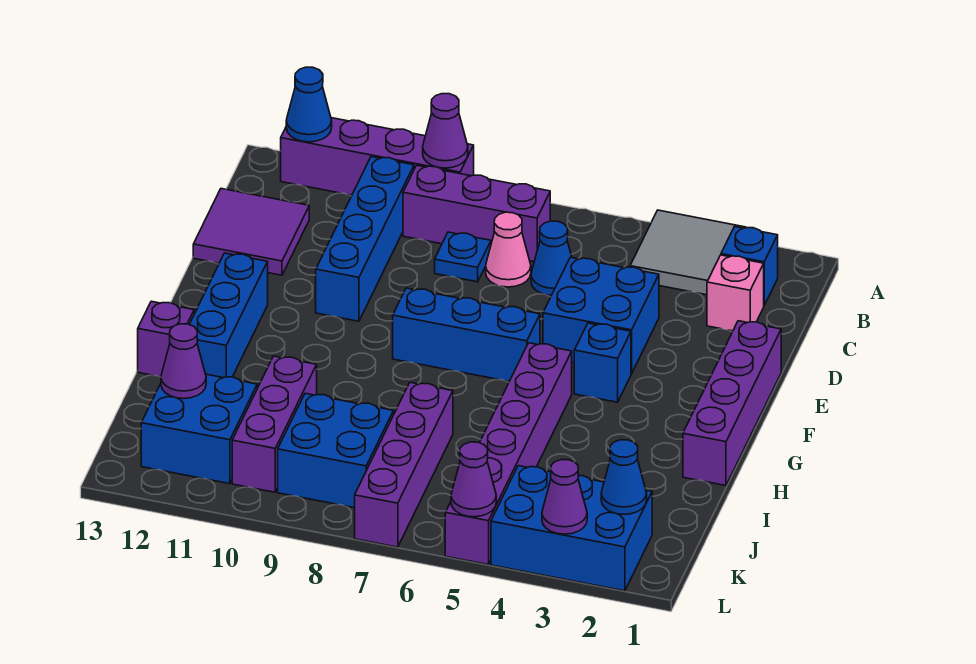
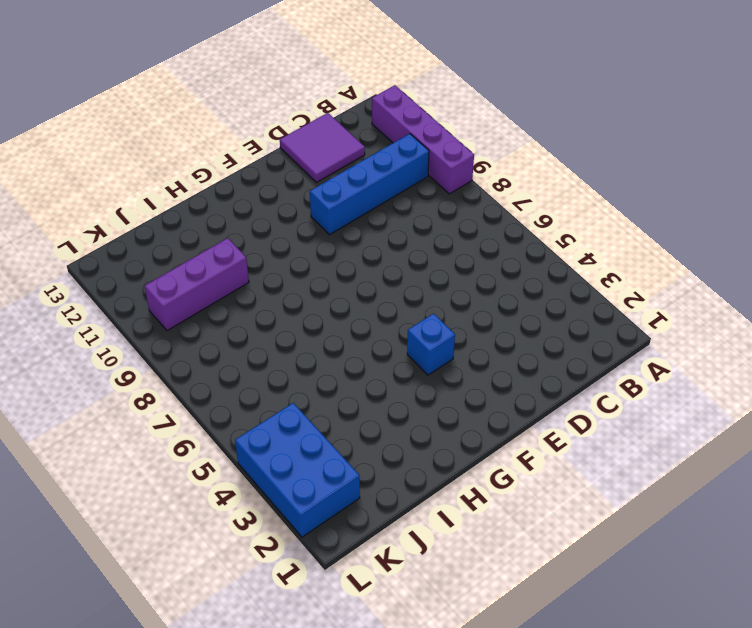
none -> grey 2x2 tile [630,210,746,295]
none -> blue 1x1 brick [721,227,778,305]
none -> purple 1x3 brick [403,165,550,261]

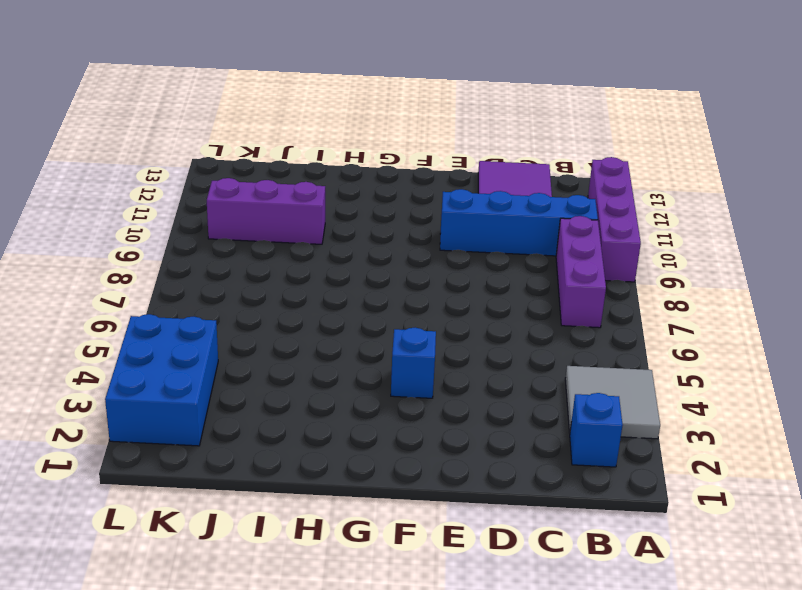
none -> pink 1x1 brick [707,255,764,331]
none -> blue 1x1 cone [531,221,572,296]
none -> pink 1x1 cone [486,212,531,287]

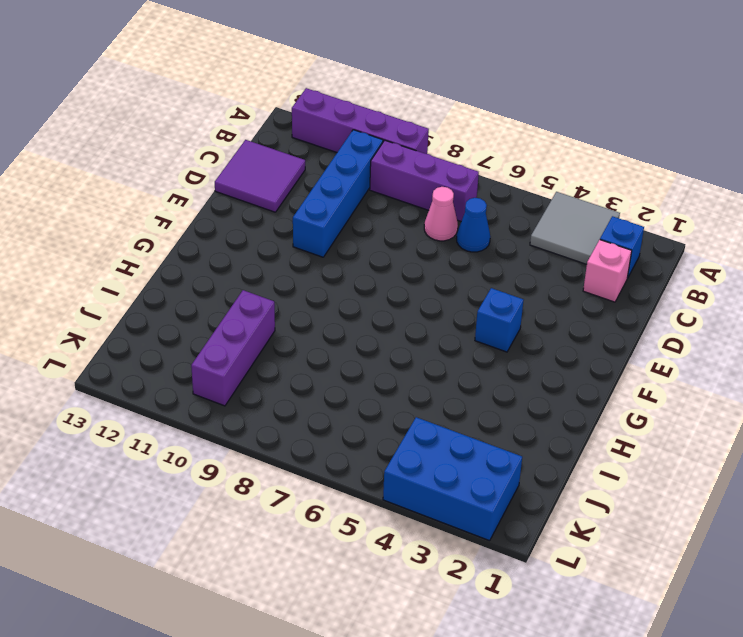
none -> blue 1x1 plate [435,232,491,282]
none -> blue 2x2 brick [543,257,659,374]
none -> purple 1x4 brick [683,321,781,486]

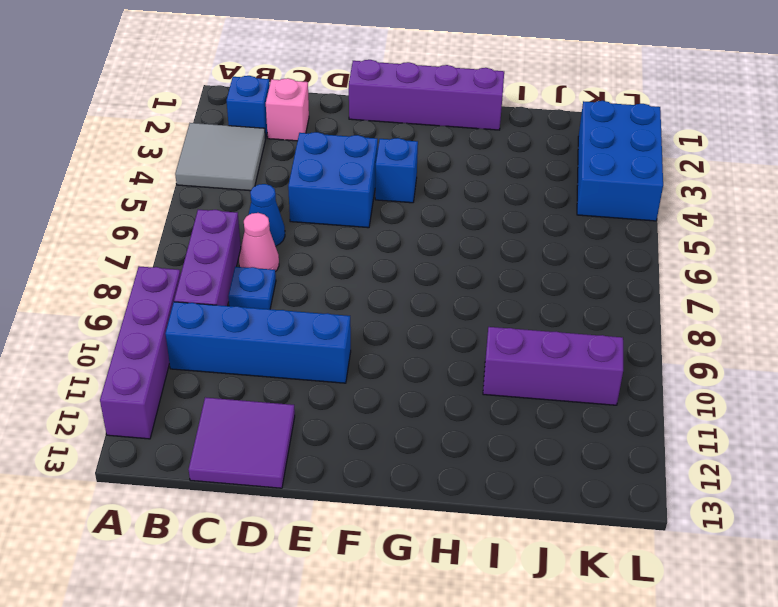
none -> blue 1x3 brick [393,288,540,381]
none -> blue 1x3 brick [189,253,268,378]
none -> purple 1x6 brick [445,343,572,565]

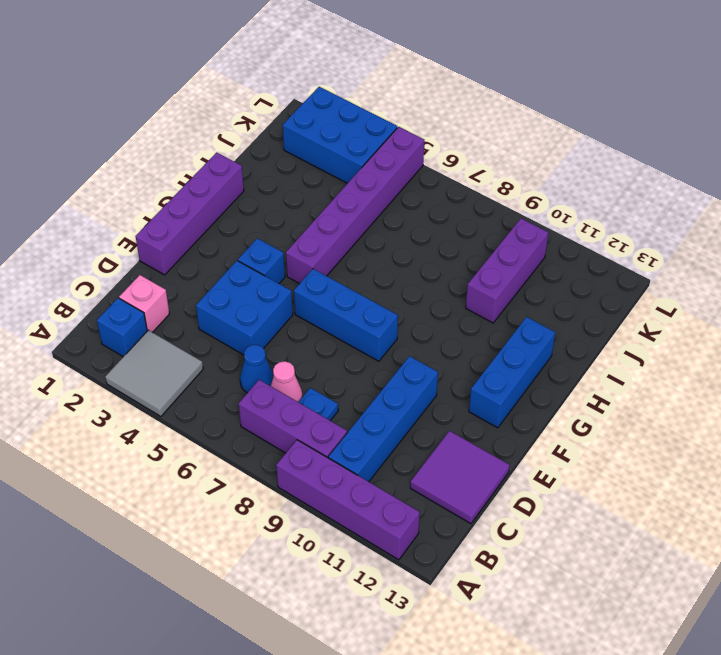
none -> purple 1x1 brick [138,301,194,377]
none -> purple 1x4 brick [355,382,453,547]
none -> blue 2x2 brick [278,393,394,508]

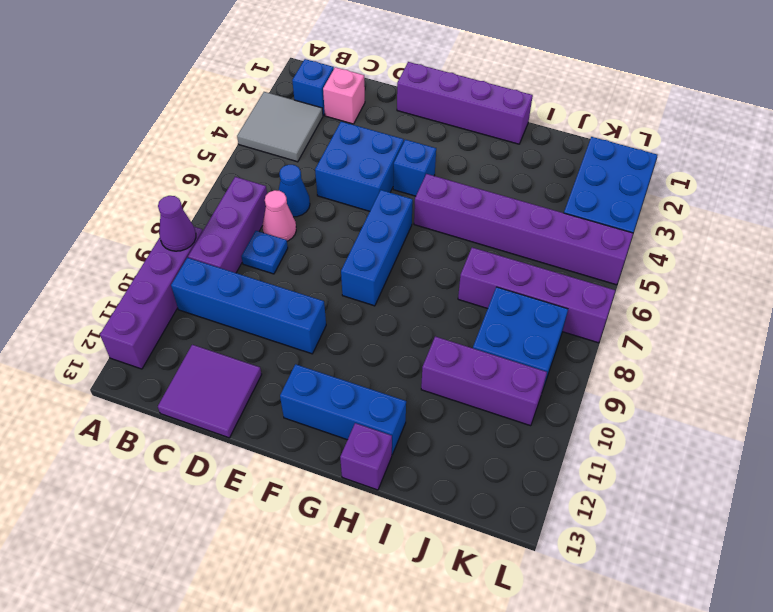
none -> blue 2x2 brick [141,374,257,484]
none -> blue 1x1 cone [286,67,332,142]
none -> purple 1x1 cone [161,324,206,399]

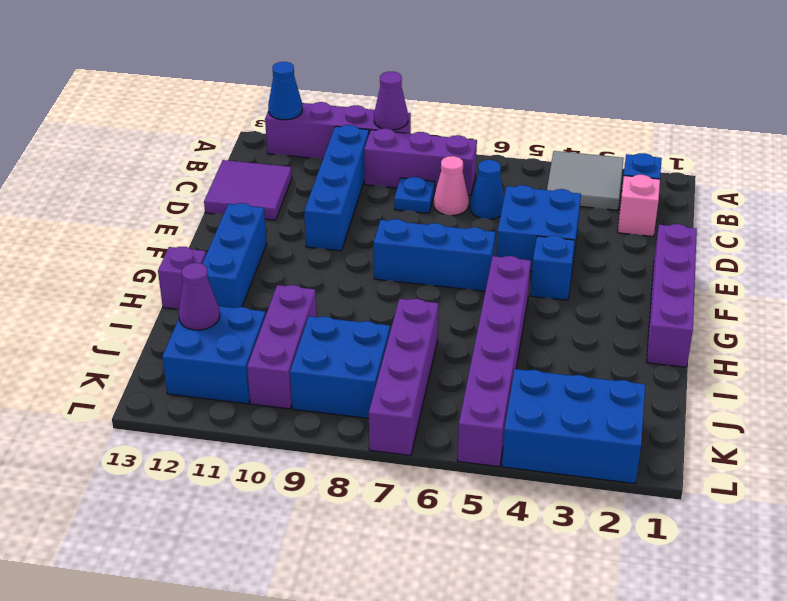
none -> blue 1x1 cone [601,440,647,514]
none -> purple 1x1 cone [542,460,587,534]
none -> purple 1x1 cone [451,442,496,517]

